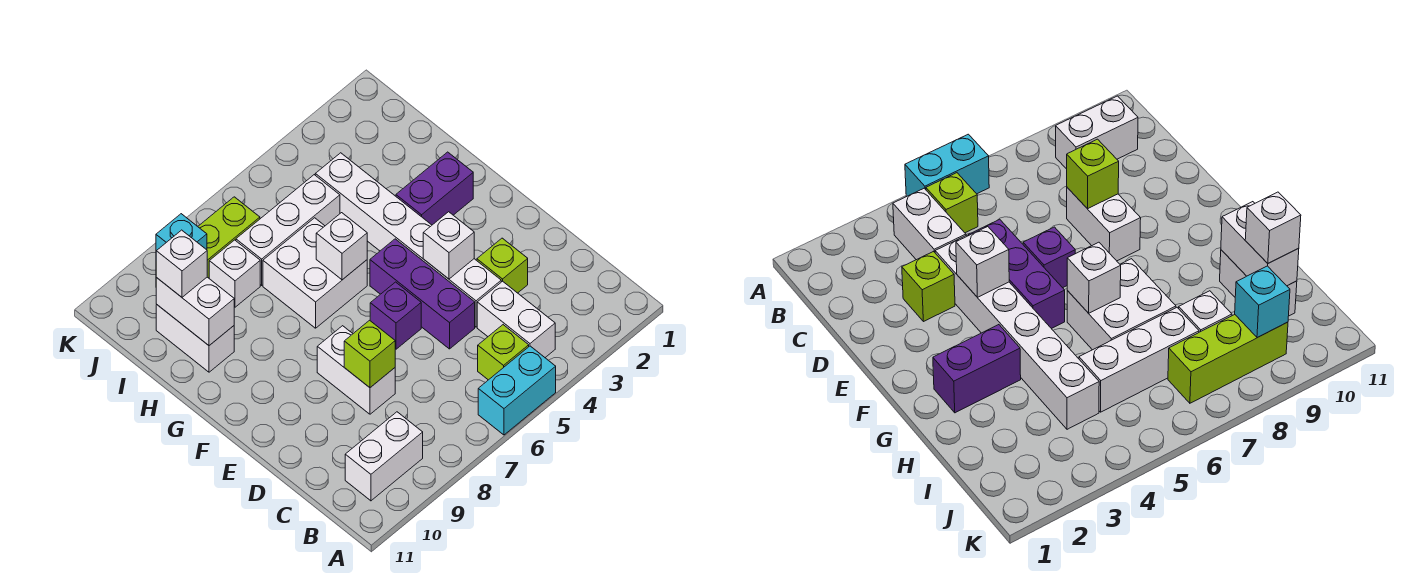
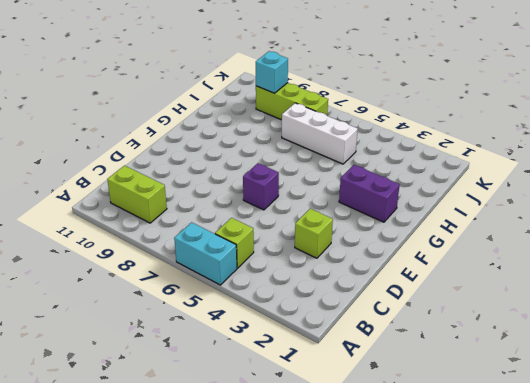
lime 1x2 brick [107,166,167,223] -> white 1x2 brick [345,412,423,501]
none -> white 1x2 brick [477,281,555,357]
none -> white 1x6 brick [315,153,501,327]
none -> purple 1x3 brick [370,239,475,349]

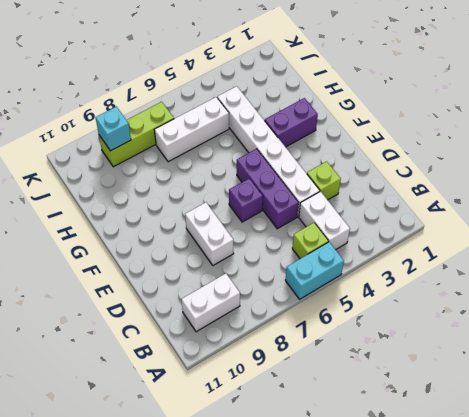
none -> white 2x2 brick [263,218,367,328]
none -> white 1x2 brick [156,305,234,372]
none -> white 1x1 brick [209,240,260,307]

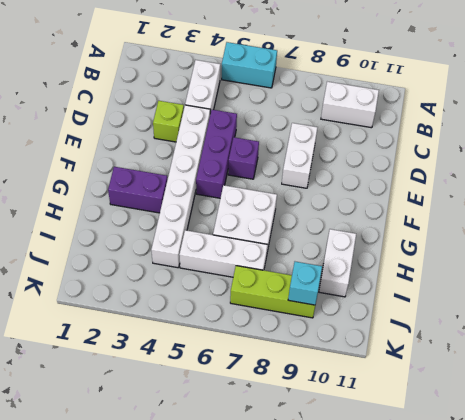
none -> lime 1x1 brick [478,325,529,380]
none -> white 1x1 brick [209,240,260,307]
none -> lime 1x1 brick [344,320,395,388]

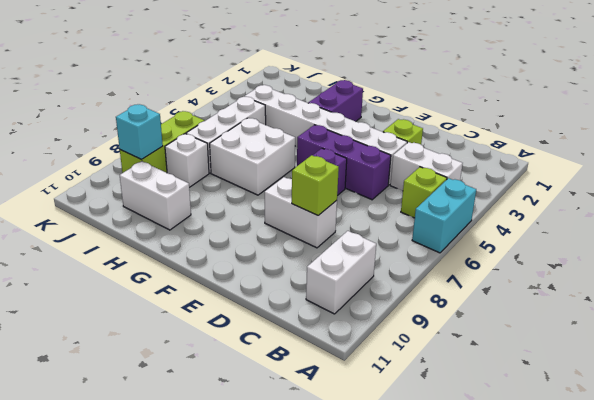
none -> white 1x1 brick [423,212,474,279]
none -> white 1x1 brick [316,213,367,280]
none -> white 1x2 brick [156,277,234,346]

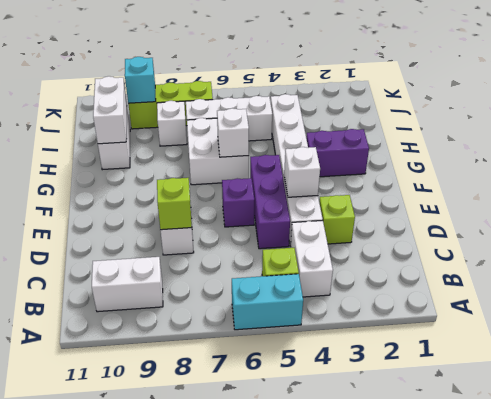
none -> white 1x1 brick [156,230,207,297]

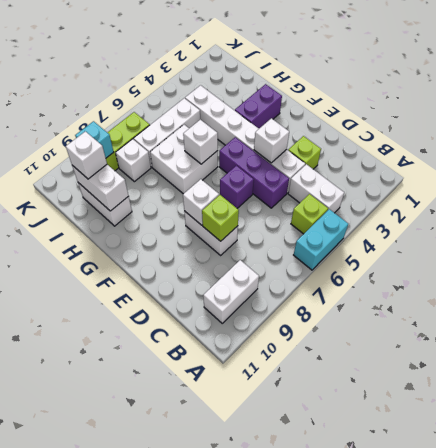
white 1x1 brick [183,179,219,225] -> none

